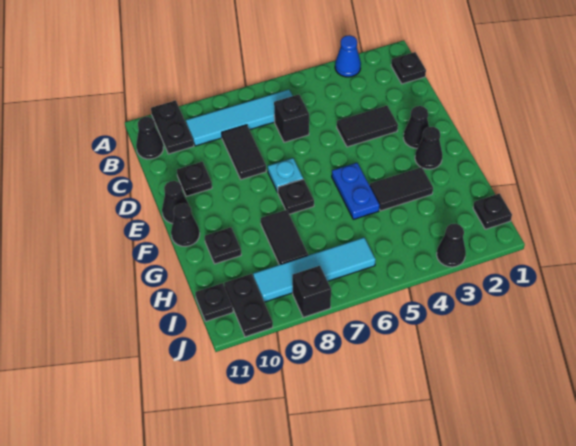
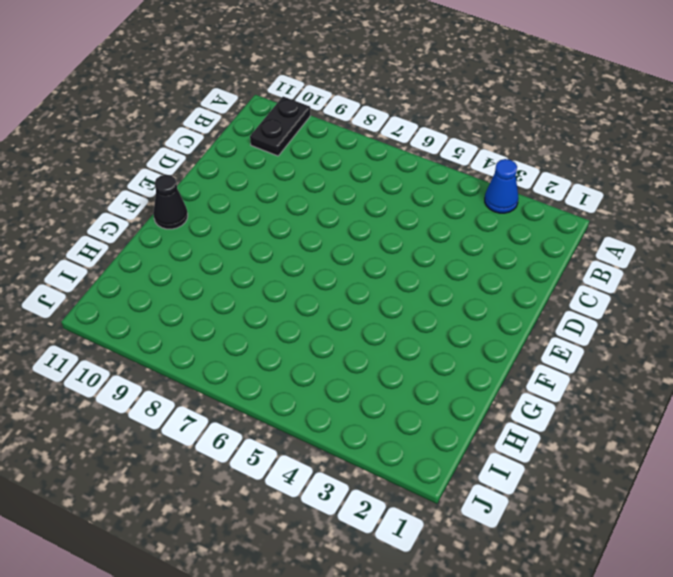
none -> black 1x1 plate [391,52,426,84]
none -> cyan 1x4 tile [186,90,293,146]
none -> black 1x1 cone [136,117,163,159]

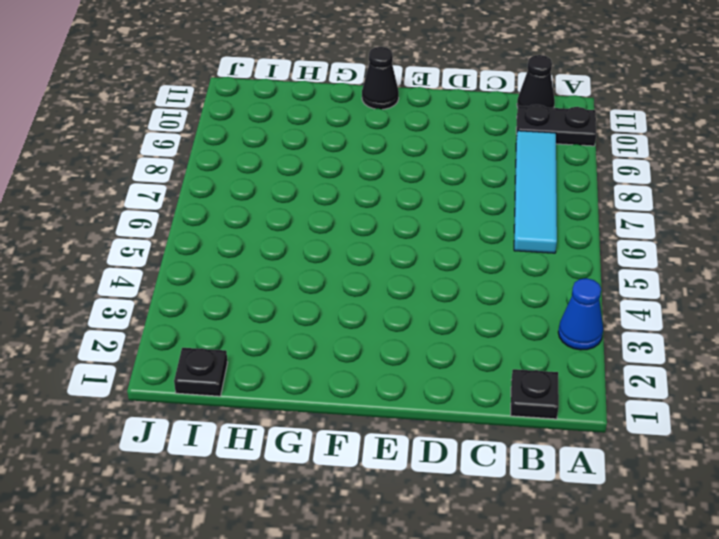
none -> black 1x1 brick [274,94,309,142]
none -> black 1x2 tile [222,125,266,180]
none -> black 1x2 tile [337,106,398,147]

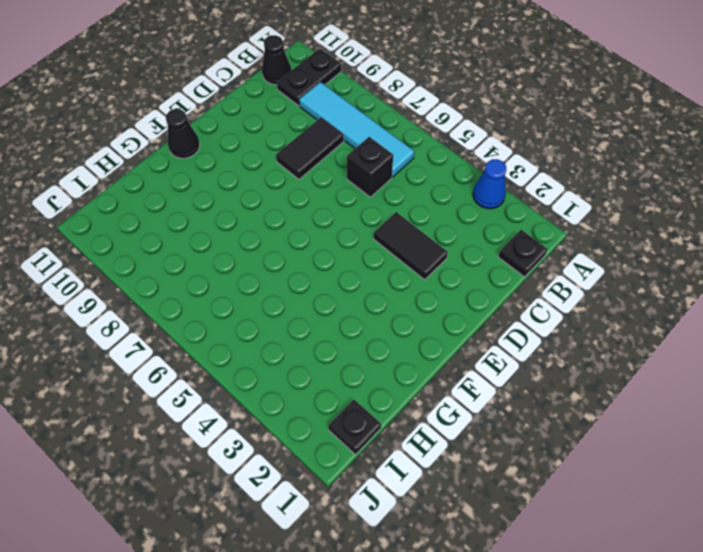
none -> black 1x1 plate [177,162,212,196]
none -> black 1x1 cone [403,106,429,148]
none -> cyan 1x1 plate [268,158,303,192]

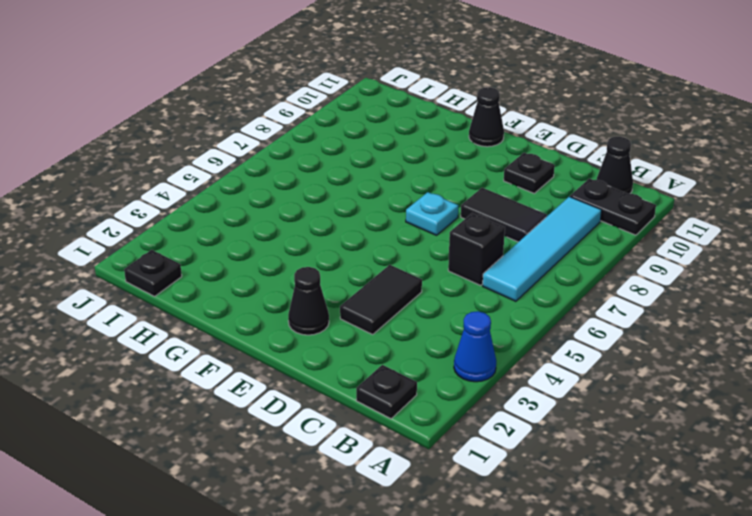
none -> black 1x1 cone [162,181,189,224]
none -> black 1x1 cone [415,127,442,169]
none -> blue 1x2 plate [332,163,379,219]

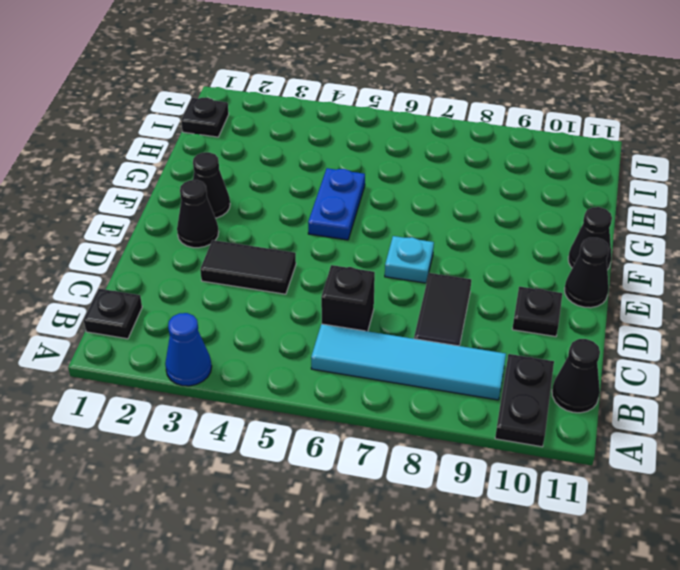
none -> black 1x1 plate [278,179,314,214]
none -> black 1x2 tile [370,167,433,211]
none -> black 1x2 tile [261,210,308,265]

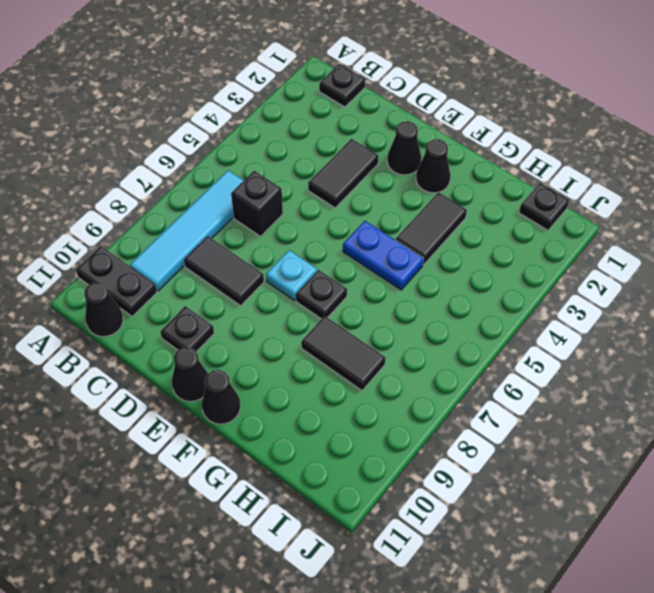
none -> blue 1x1 cone [335,35,361,77]
none -> black 1x1 plate [205,227,241,264]
none -> cyan 1x4 tile [253,237,376,302]

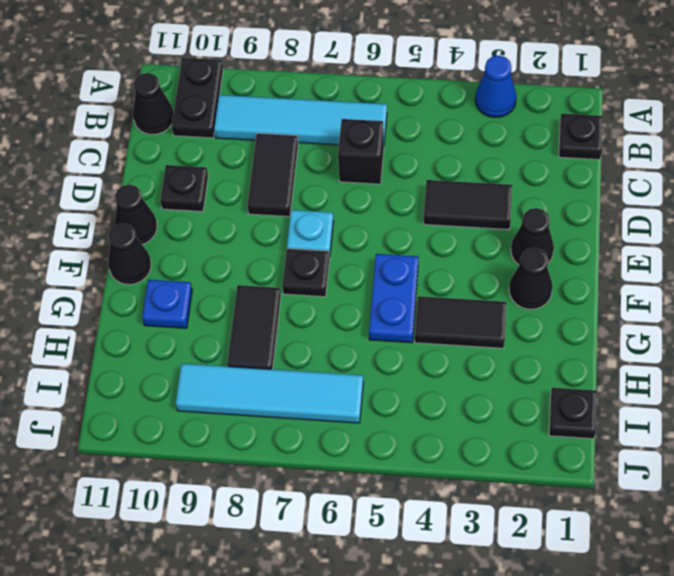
blue 1x1 plate [142,280,192,328] -> black 1x1 plate [205,227,241,264]
none -> black 1x2 plate [224,274,273,337]
none -> black 1x1 plate [195,283,233,322]
none -> black 1x1 cone [437,224,466,267]

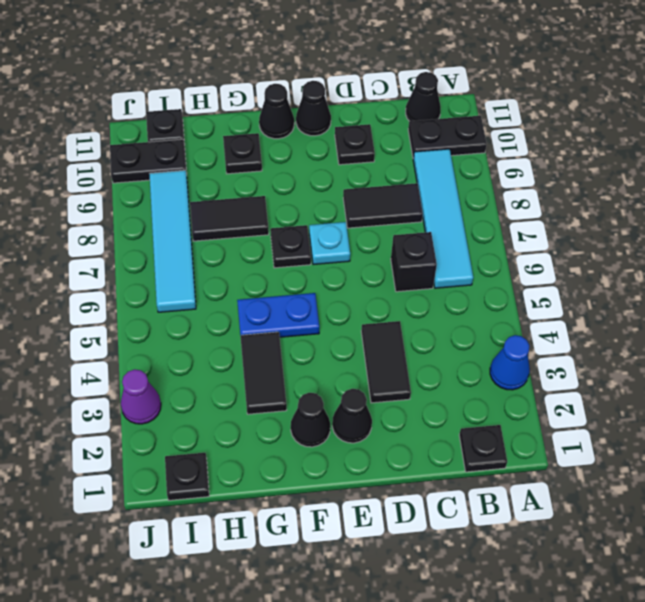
purple 1x1 cone [121,369,161,424] -> black 1x1 cone [437,224,466,267]
none -> black 1x1 brick [292,266,331,317]

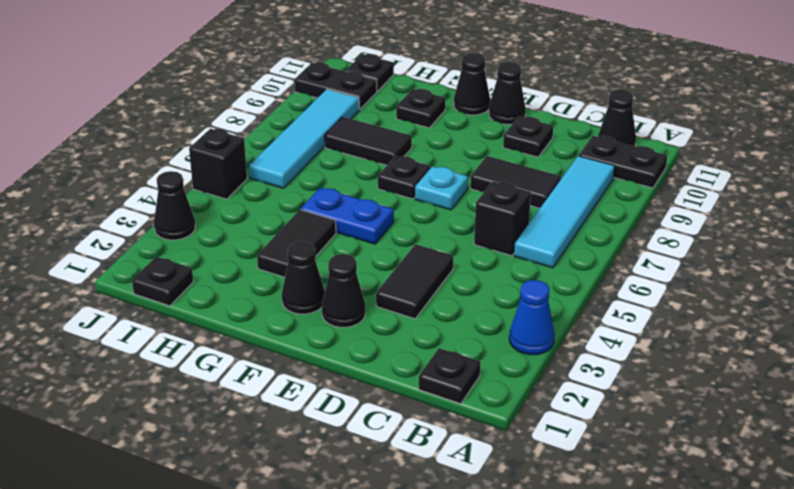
black 1x1 brick [189,129,247,199] -> black 1x1 brick moved to [292,266,331,317]

